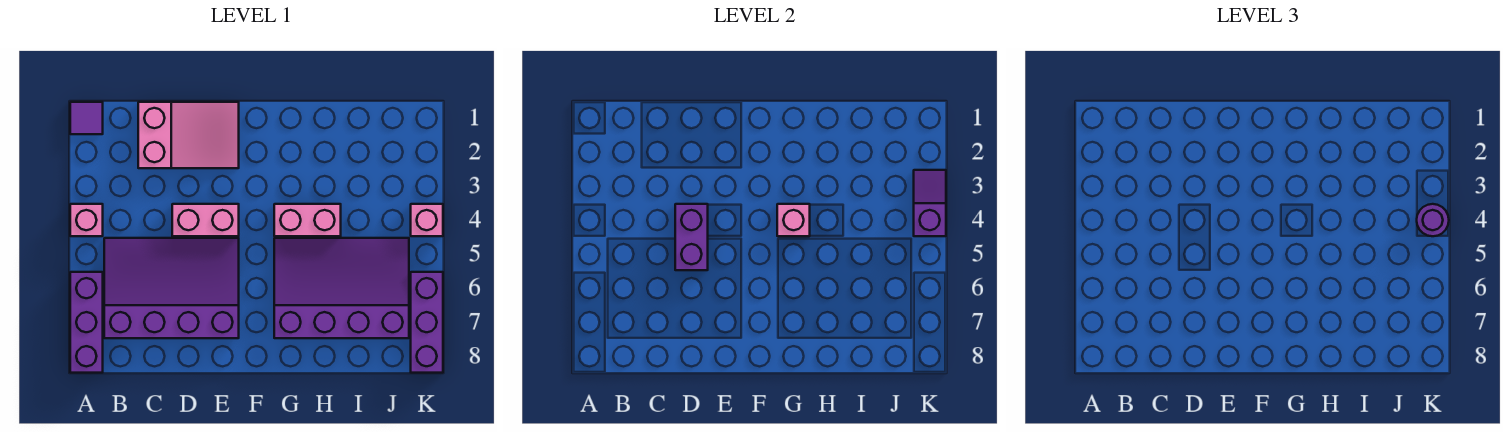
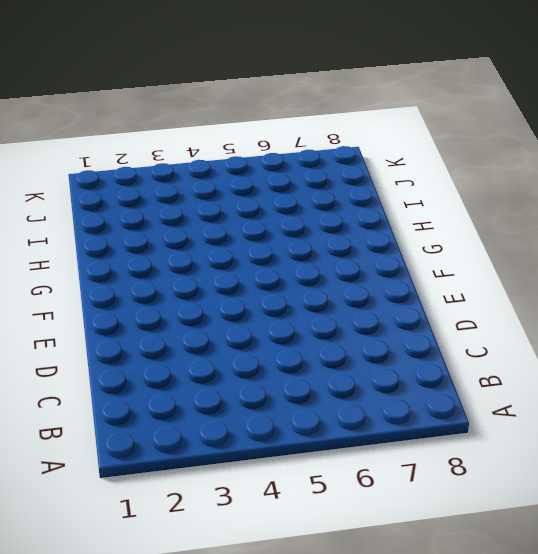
none -> purple 1x1 tile [70,102,103,134]
none -> pink 1x1 brick [70,204,103,236]
none -> purple 1x3 brick [70,272,103,373]

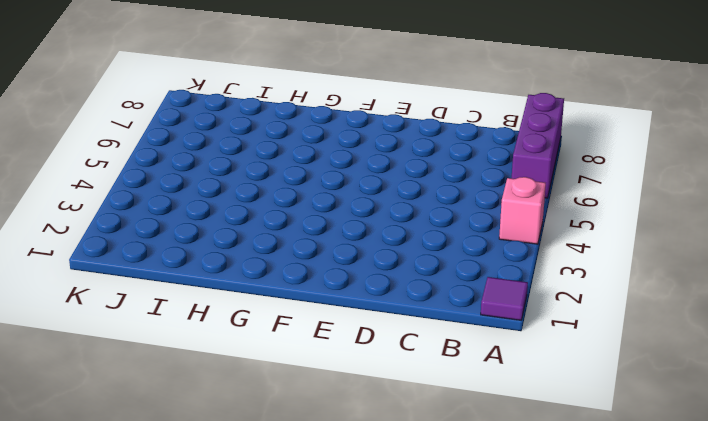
none -> purple 3x4 slope [104,238,239,338]
none -> pink 2x3 slope [138,102,239,168]
none -> pink 1x2 brick [172,204,239,236]

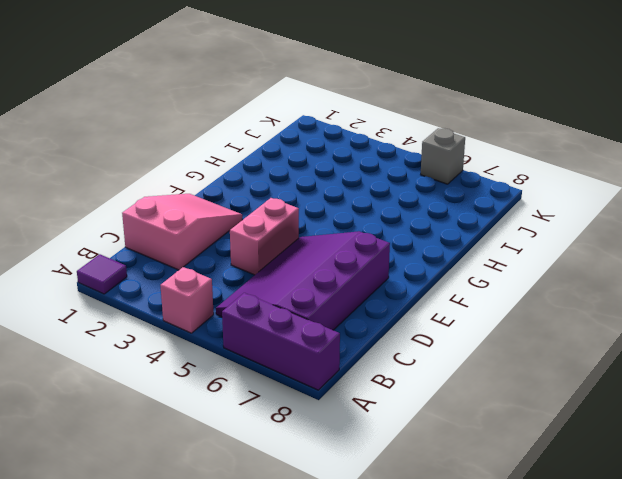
grey 1x1 brick [421,128,465,184] -> purple 1x3 brick [411,272,443,373]
none -> pink 1x2 brick [274,204,341,236]
none -> purple 3x4 slope [274,238,409,338]
none -> pink 1x1 brick [411,204,443,236]

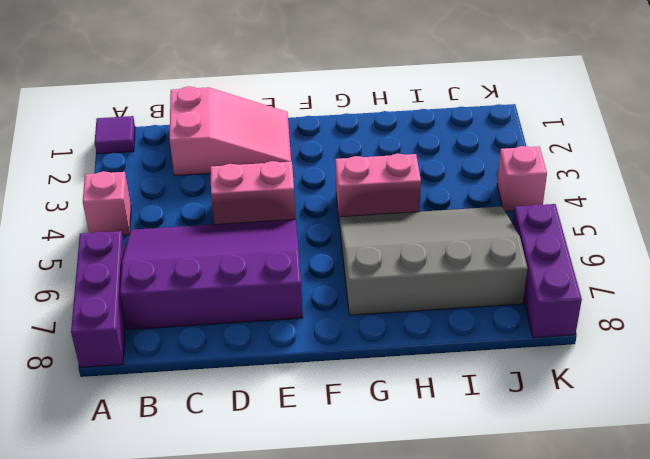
grey 3x4 slope [339,207,527,315] -> purple 3x4 slope [274,238,409,338]
none -> purple 1x2 brick [675,204,708,270]
none -> pink 1x1 brick [777,204,810,236]
none -> purple 1x2 slope [914,170,946,236]

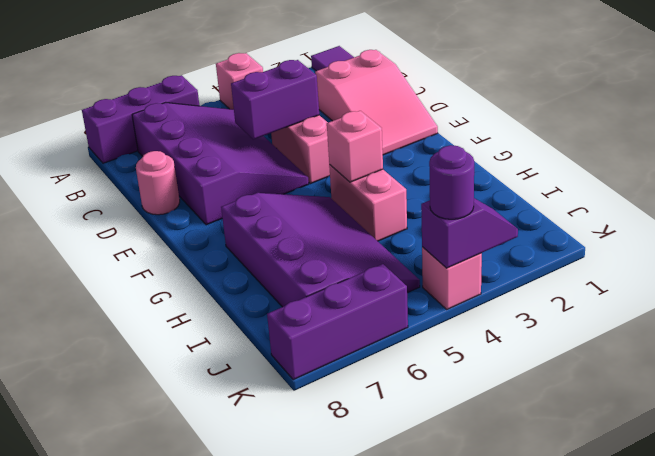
pink 1x1 round brick [136,151,180,215] -> none

